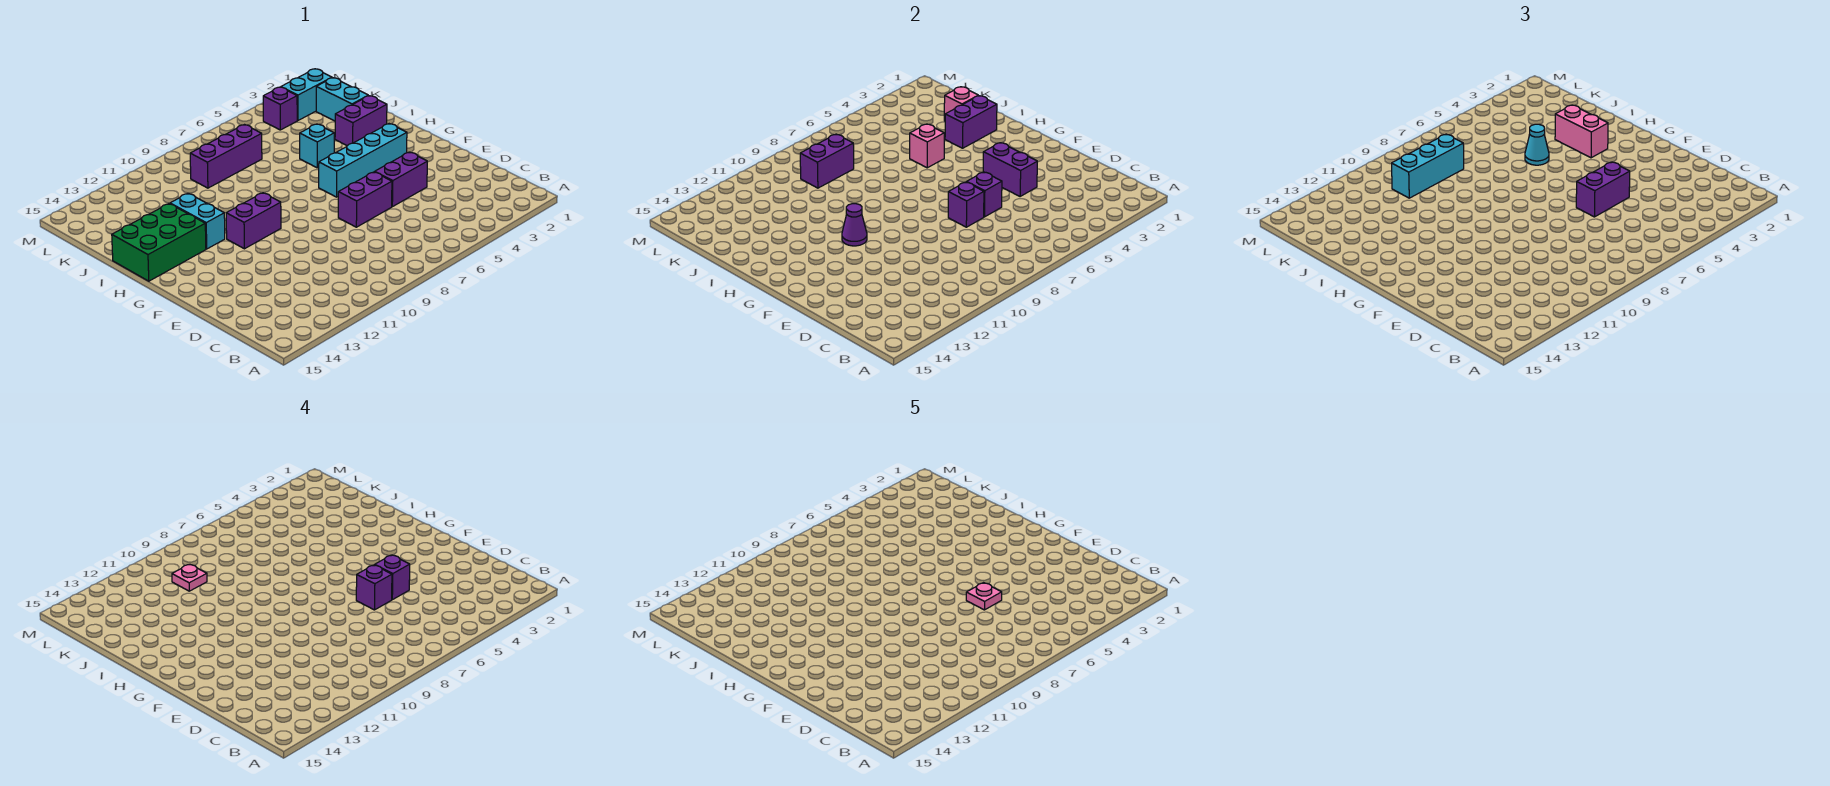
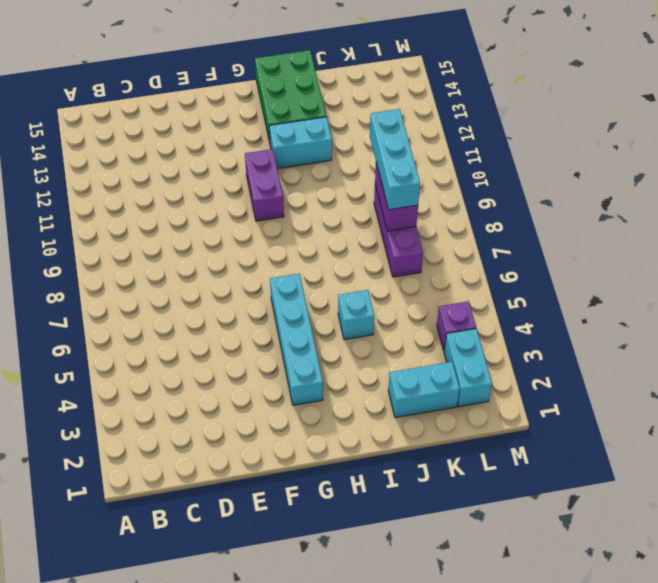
none -> purple 1x2 brick [375,152,427,207]
none -> purple 1x2 brick [338,172,392,227]
none -> purple 1x2 brick [335,96,387,146]

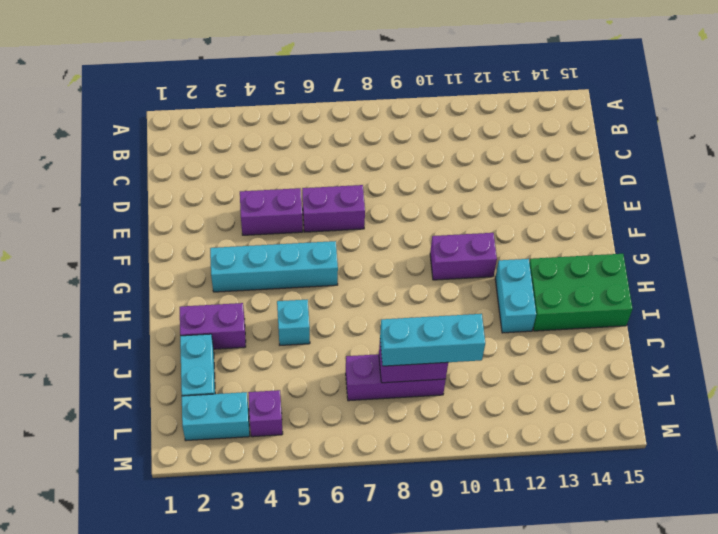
none -> purple 1x2 brick [983,143,1037,197]
none -> purple 1x1 brick [967,172,1002,217]
none -> purple 1x1 brick [948,182,984,227]

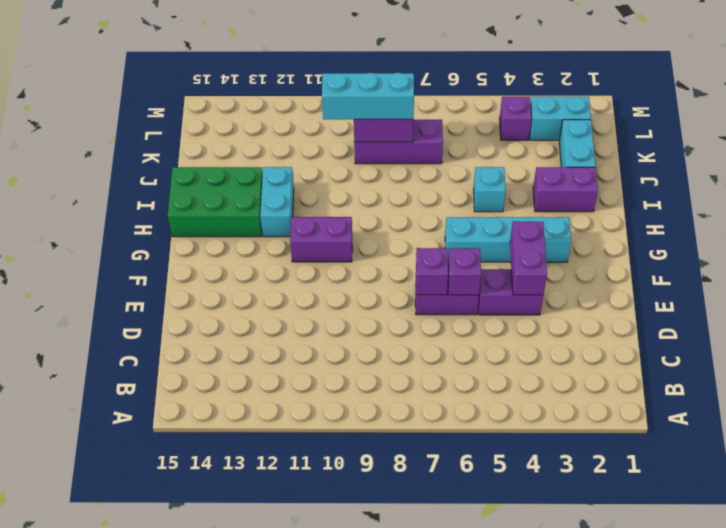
none -> purple 1x1 cone [842,204,867,246]
none -> purple 1x2 brick [945,96,997,148]
none -> pink 1x1 brick [910,124,944,168]

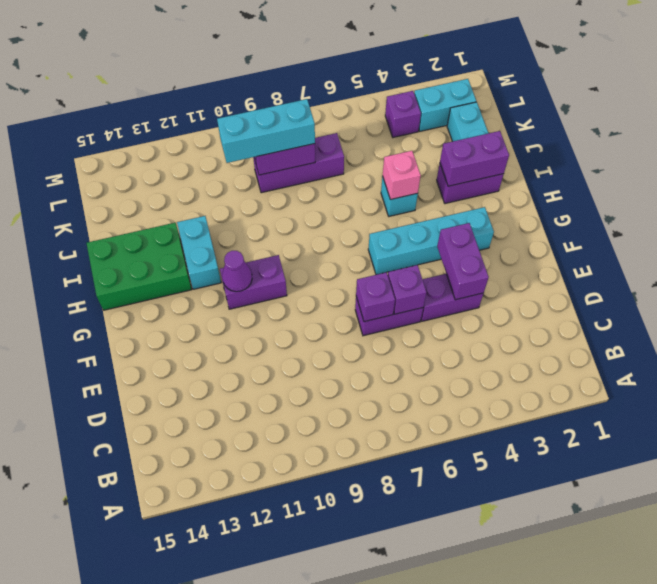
none -> pink 1x1 brick [944,87,978,121]
none -> purple 1x2 brick [1576,162,1630,217]
none -> pink 1x2 brick [1555,105,1608,158]

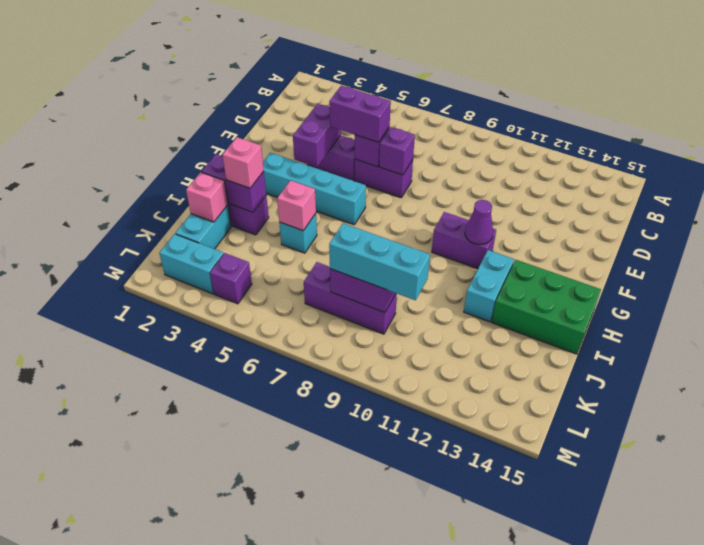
pink 1x1 brick [223,137,264,188] -> pink 1x2 brick [1555,105,1608,158]
none -> cyan 1x1 cone [1525,124,1549,165]
none -> purple 1x1 brick [375,555,410,600]
none -> purple 1x1 brick [356,565,392,610]

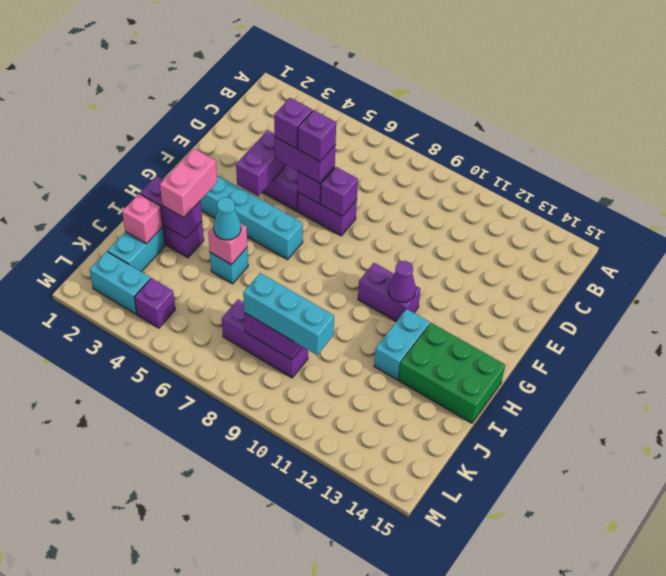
none -> pink 1x1 plate [172,564,207,591]
none -> pink 1x1 plate [966,583,1002,610]

